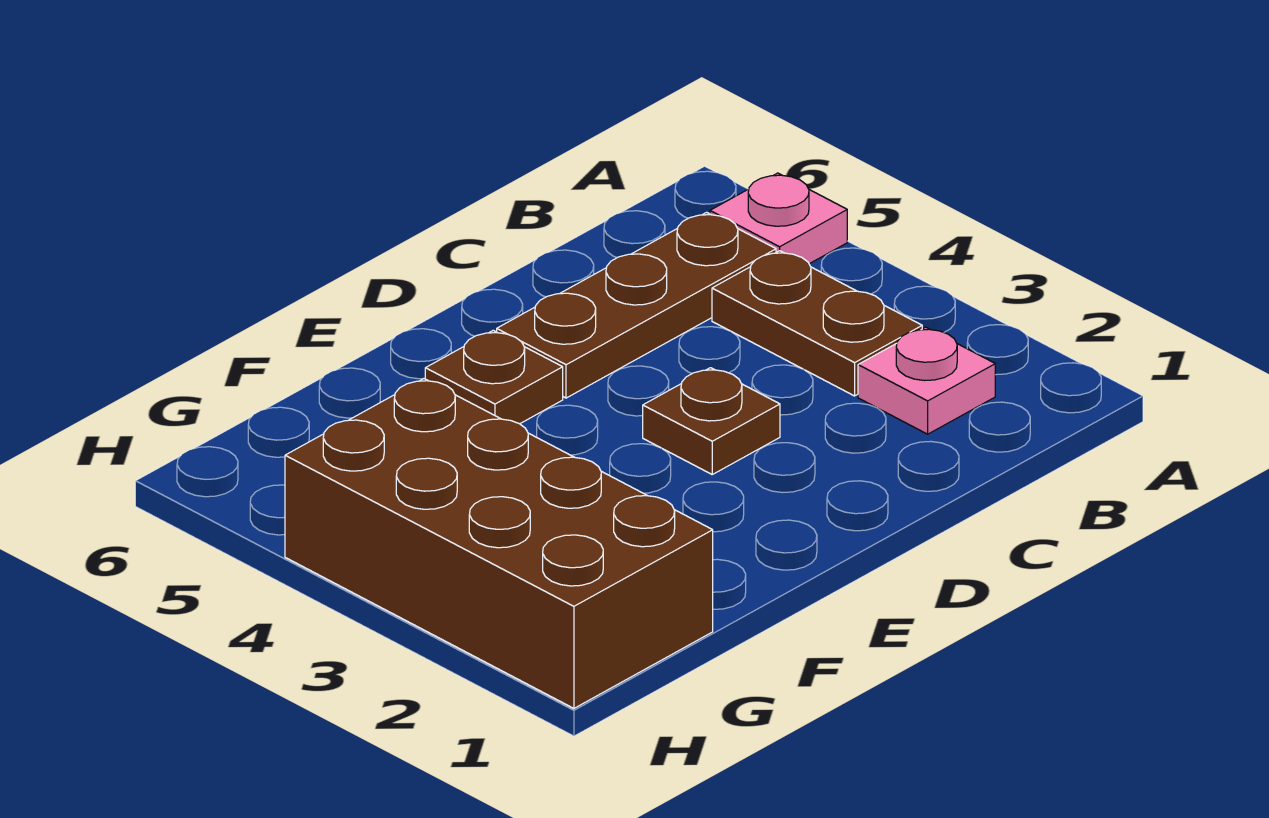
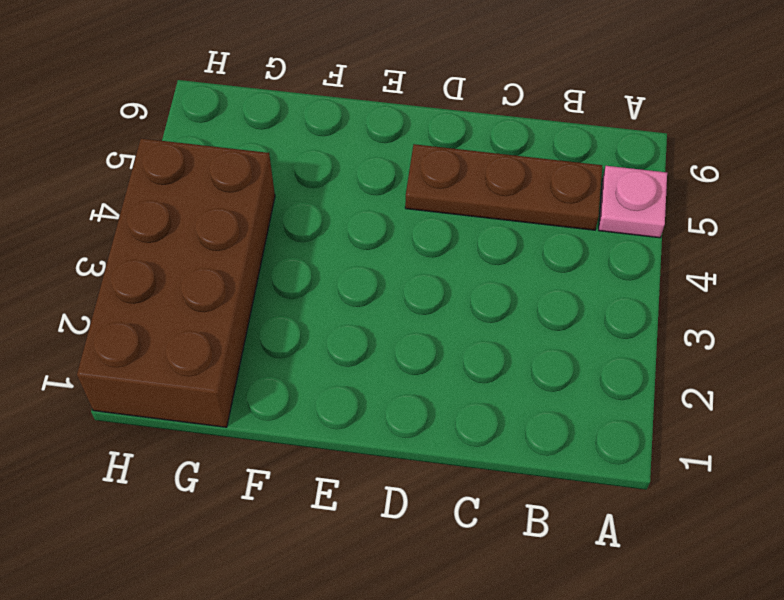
none -> pink 1x1 plate [858,327,995,434]
none -> brown 1x2 plate [712,251,922,396]

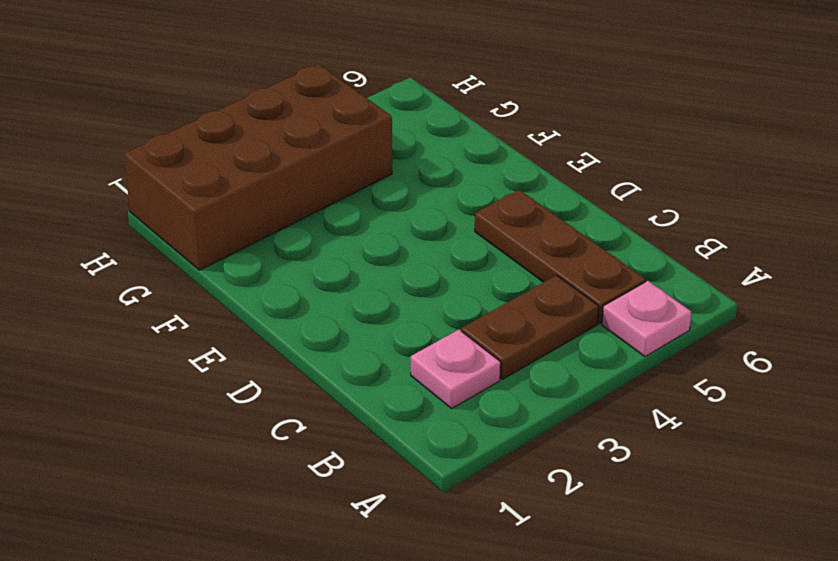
none -> brown 1x1 plate [643,368,780,474]
none -> brown 1x1 plate [425,330,563,424]

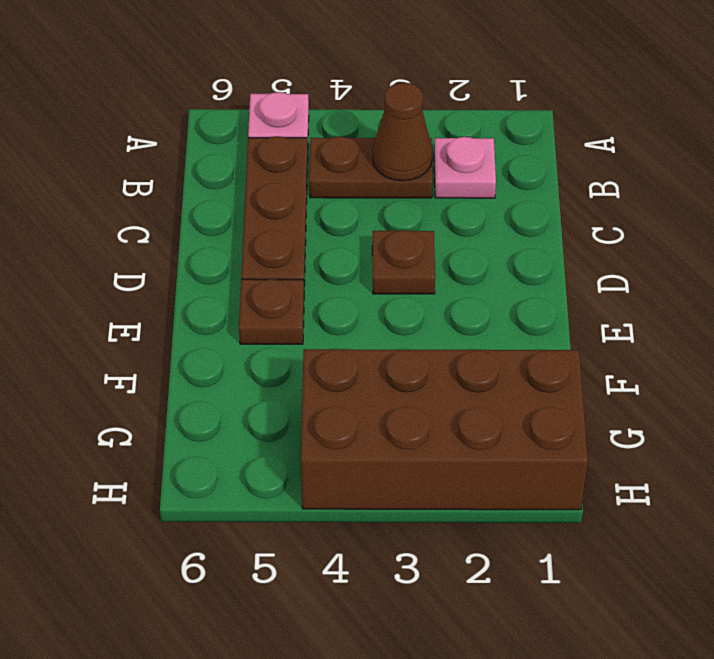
brown 1x1 cone [373,82,433,181] -> none

